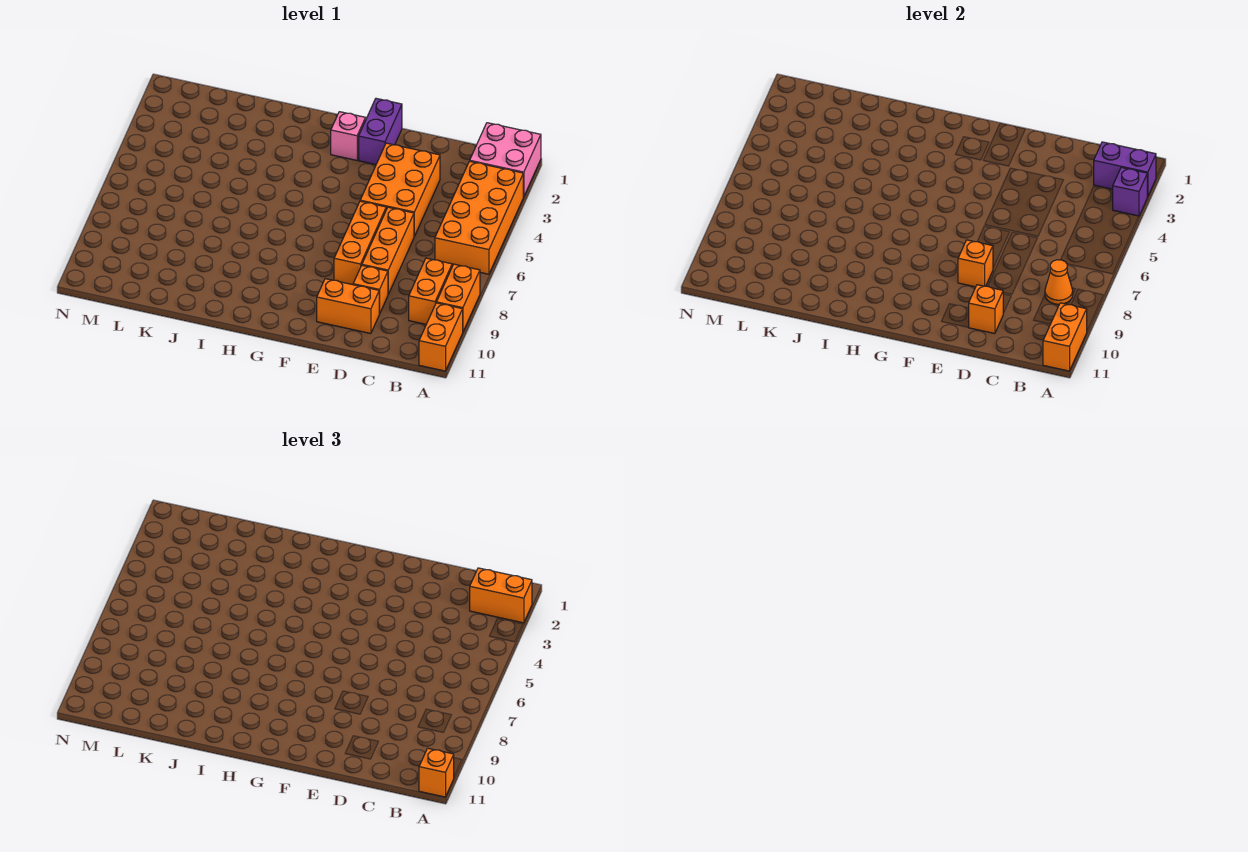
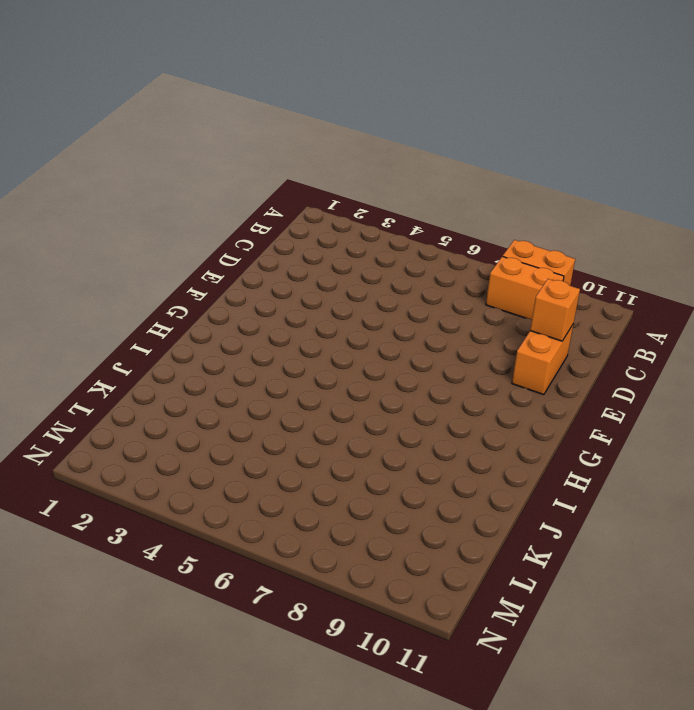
none -> pink 2x2 brick [470,123,541,197]
none -> orange 2x4 brick [435,161,523,274]
none -> orange 1x2 brick [419,303,463,371]

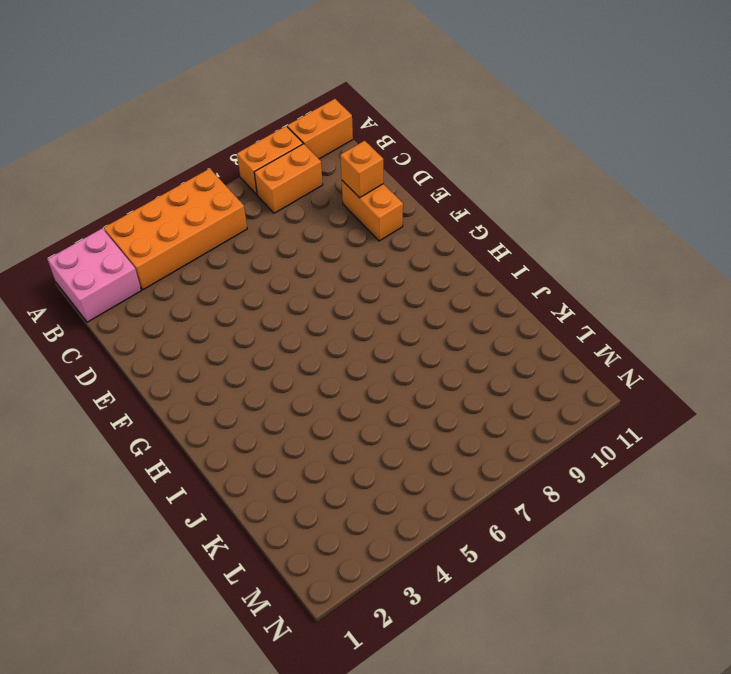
none -> orange 2x3 brick [360,143,440,236]
none -> orange 1x3 brick [362,207,414,294]
none -> orange 1x1 brick [353,266,388,314]

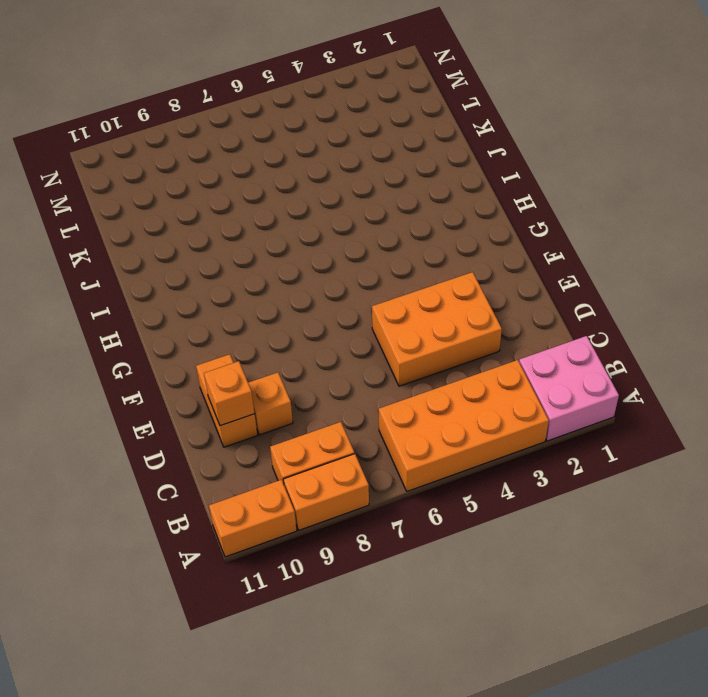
none -> orange 1x3 brick [362,207,414,294]
none -> orange 1x3 brick [334,201,386,285]
none -> purple 1x2 brick [359,98,402,165]

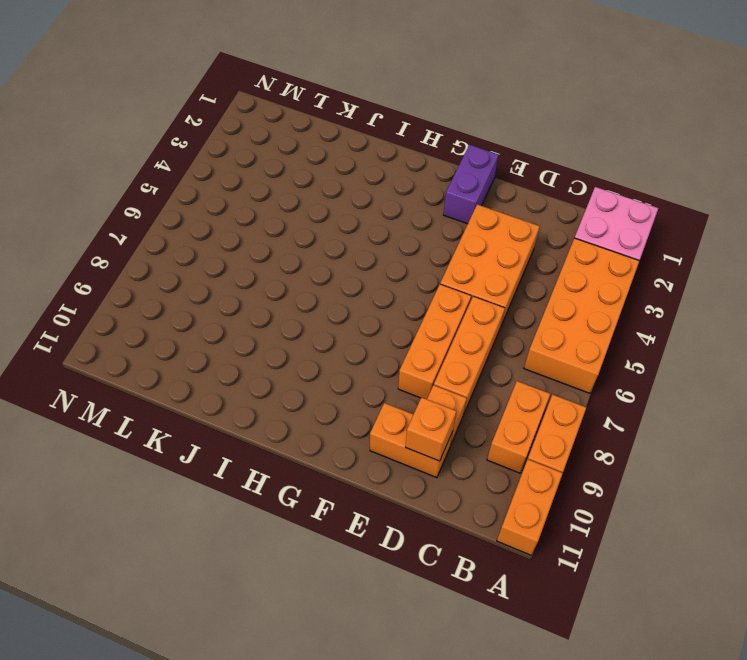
none -> pink 1x1 brick [331,112,366,160]
none -> purple 1x2 brick [1094,142,1156,197]
none -> purple 1x1 brick [1113,167,1147,216]

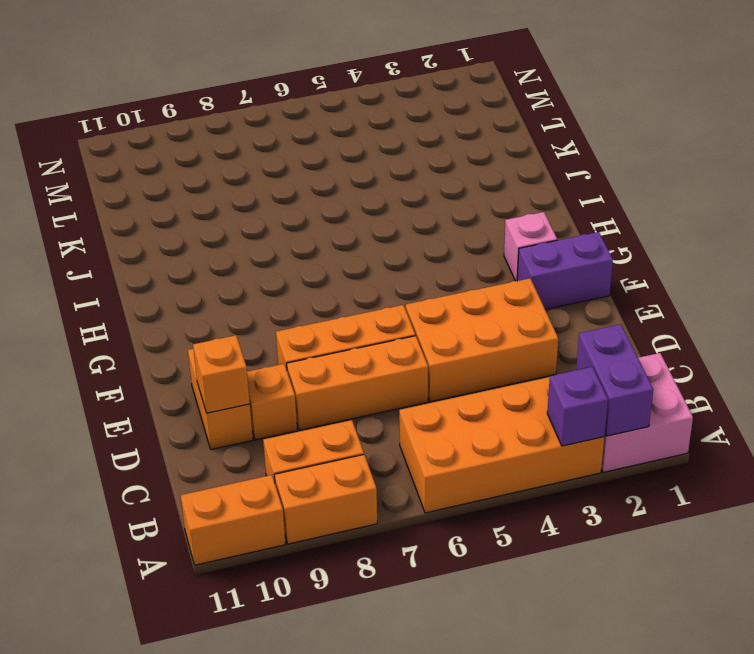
none -> orange 1x2 brick [1043,303,1087,371]
none -> orange 1x1 cone [1045,260,1073,304]
none -> orange 1x1 brick [958,240,993,287]

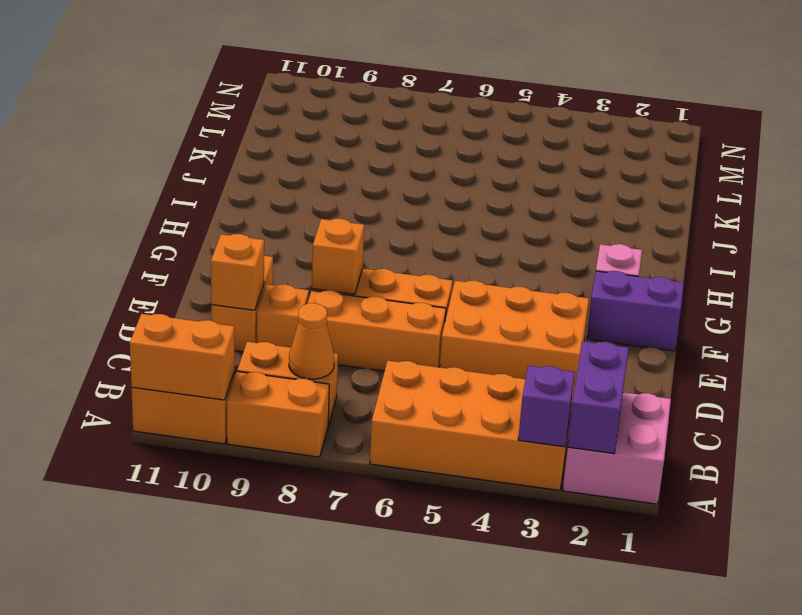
none -> orange 1x2 brick [470,568,532,623]
none -> orange 1x1 brick [419,748,454,797]

